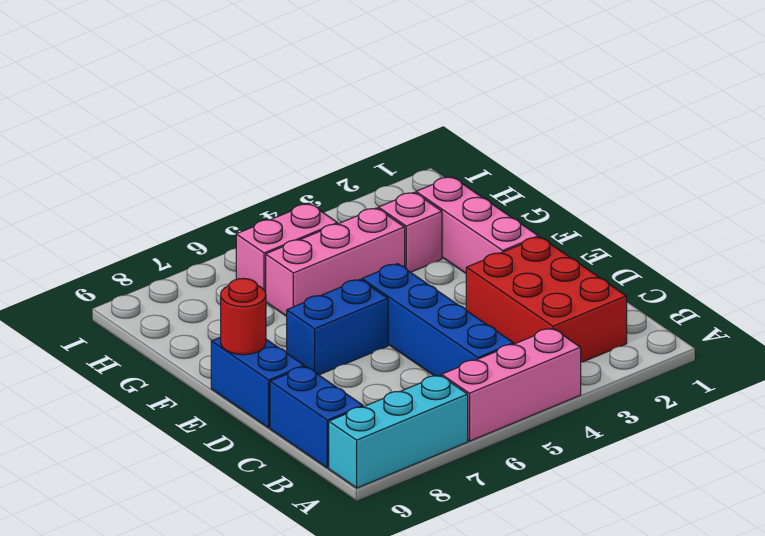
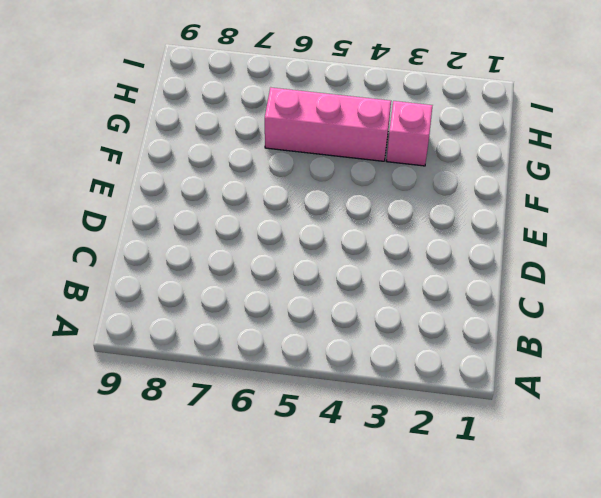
none -> pink 1x3 brick [442,328,581,441]
none -> cyan 1x3 brick [329,375,468,488]
none -> red 2x3 brick [466,237,627,362]

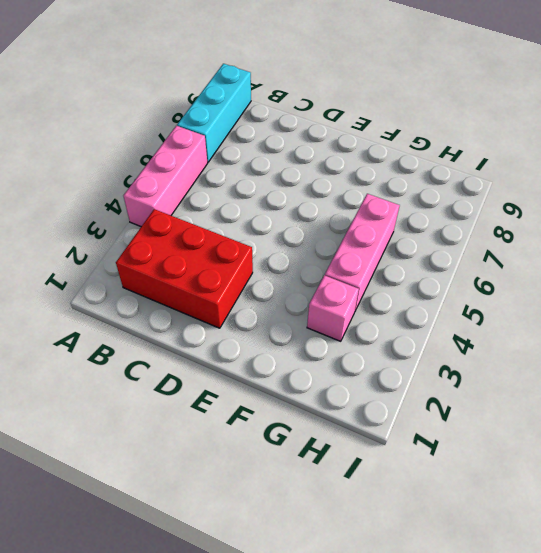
none -> blue 1x4 brick [362,264,514,376]
none -> blue 1x2 brick [270,366,363,468]
none -> blue 1x2 brick [211,337,304,428]

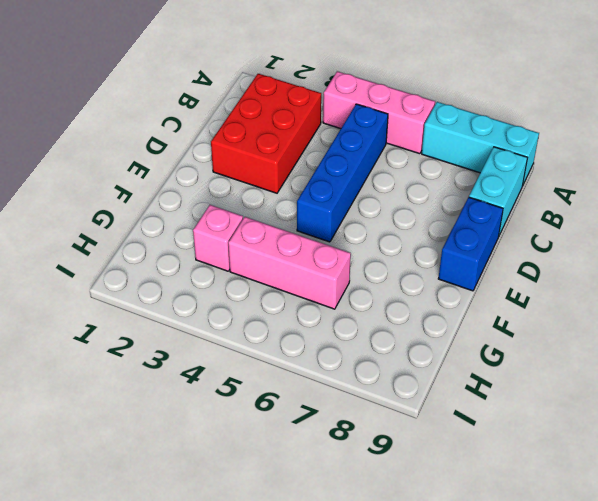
cyan 1x2 brick [469,147,528,237] -> blue 1x2 brick [270,366,363,468]
none -> pink 1x3 brick [416,177,538,273]
none -> blue 1x2 brick [287,279,388,375]
none -> pink 1x2 brick [236,204,338,293]

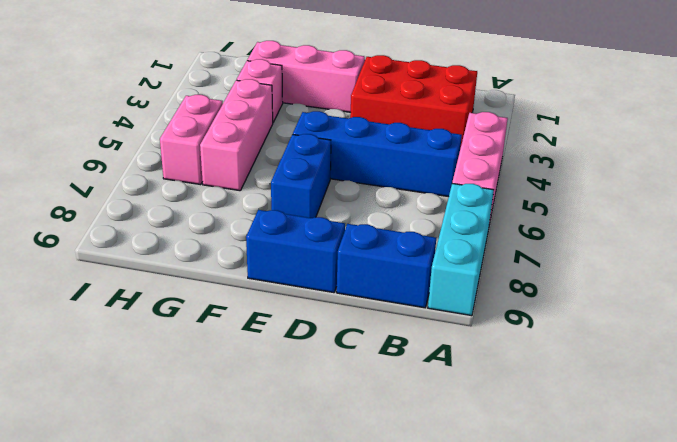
none -> red 1x1 round brick [221,278,266,355]

